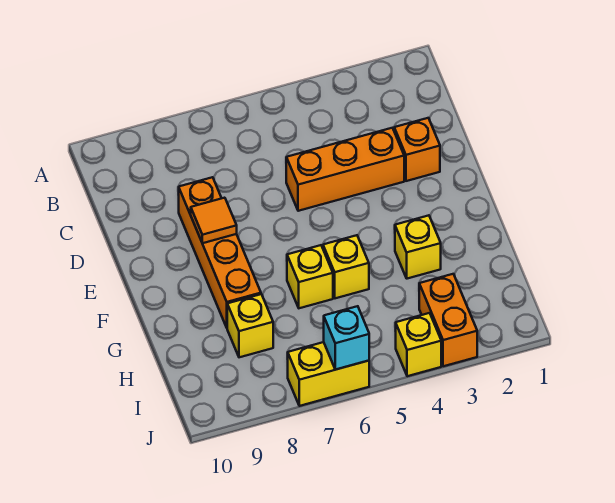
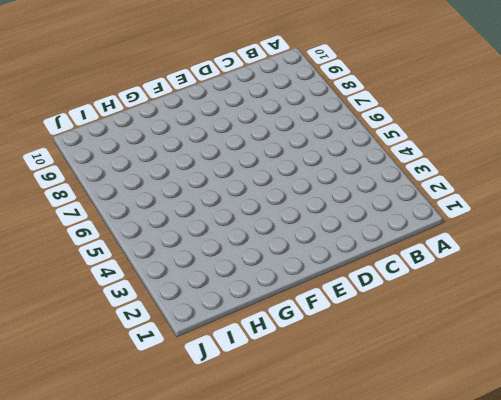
none -> orange 1x1 brick [394,118,440,181]
none -> orange 1x3 brick [286,128,404,211]
none -> orange 1x4 brick [179,177,261,327]

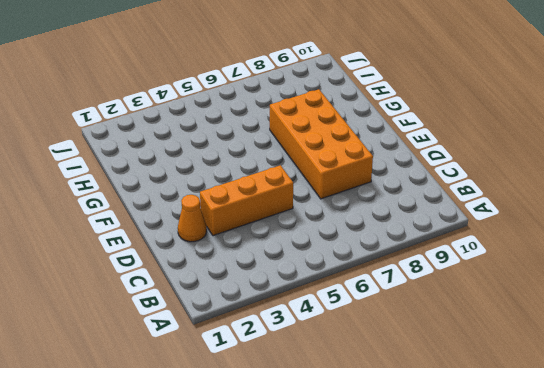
orange 1x1 cone [178,195,207,242] -> orange 1x1 brick [394,118,440,181]
orange 2x4 brick [270,89,373,199] -> orange 1x4 brick [179,177,261,327]
none -> yellow 1x1 brick [395,215,441,279]
none -> yellow 1x1 brick [323,235,369,298]
none -> yellow 1x1 brick [287,245,333,308]

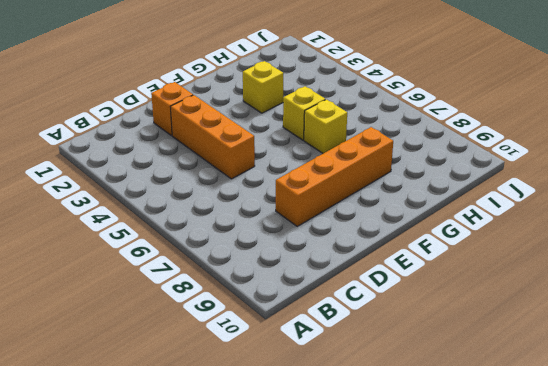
none -> yellow 1x1 brick [227,294,273,357]
none -> orange 1x2 brick [419,274,477,366]
none -> yellow 1x1 brick [396,313,441,376]

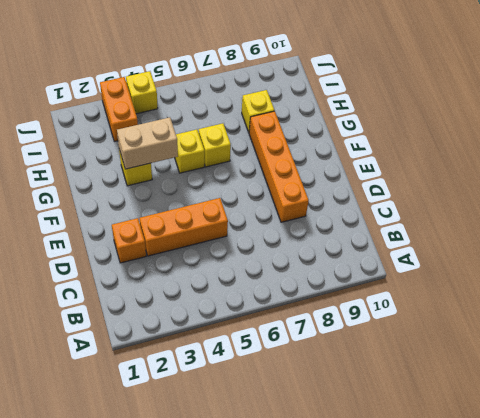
tan 1x2 brick [117,117,178,169] -> none
none -> yellow 1x2 brick [288,342,369,406]
none -> orange 1x1 tile [191,198,237,243]
none -> cyan 1x1 brick [324,306,369,369]

